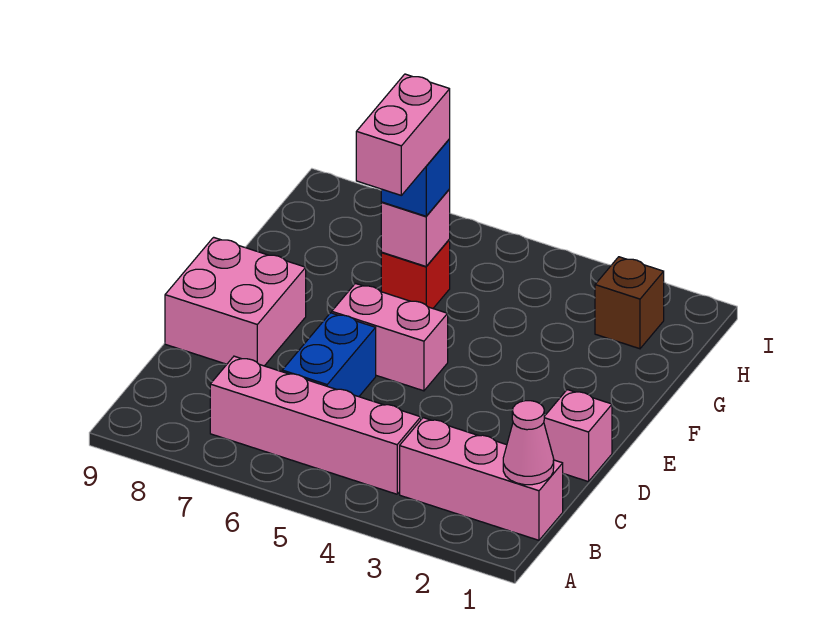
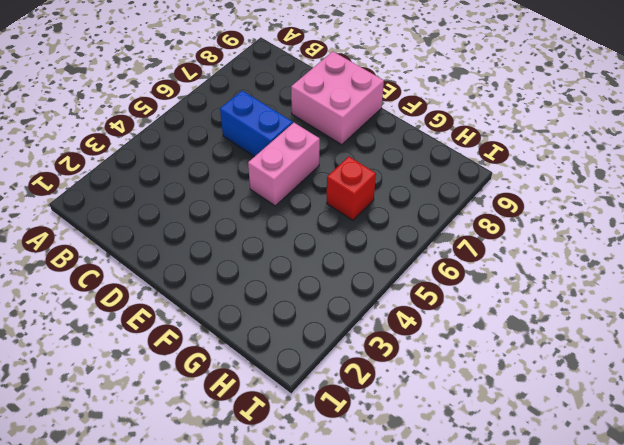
none -> pink 1x3 brick [400,418,563,540]
none -> pink 1x4 brick [210,356,421,494]
none -> pink 1x1 brick [544,390,612,482]

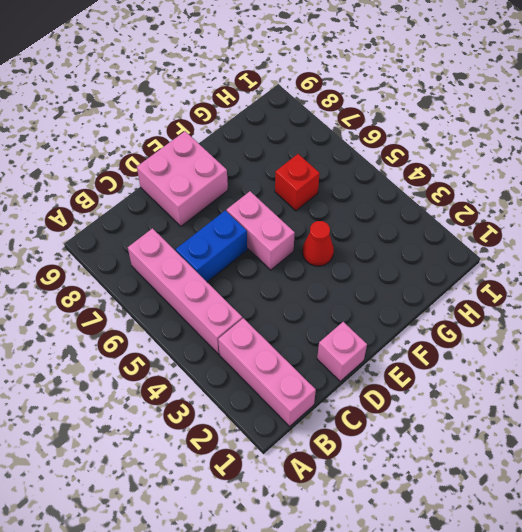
red 1x1 cone [302,221,334,266] -> none
none -> brown 1x1 brick [595,257,664,349]
none -> pink 1x1 cone [503,401,554,485]
none -> pink 1x1 brick [381,189,450,266]

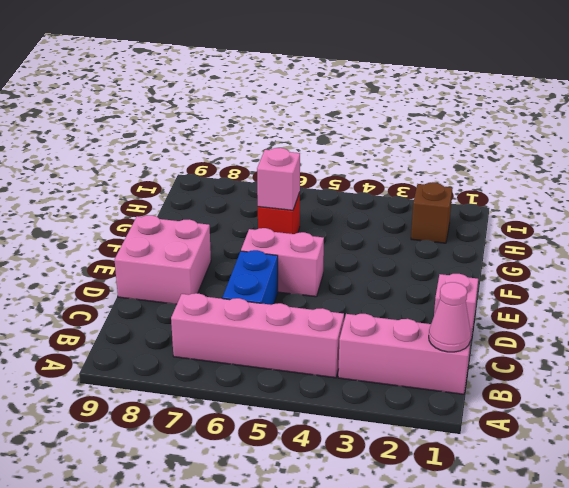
none -> blue 1x1 brick [381,139,450,216]
none -> pink 1x2 brick [356,74,450,195]

